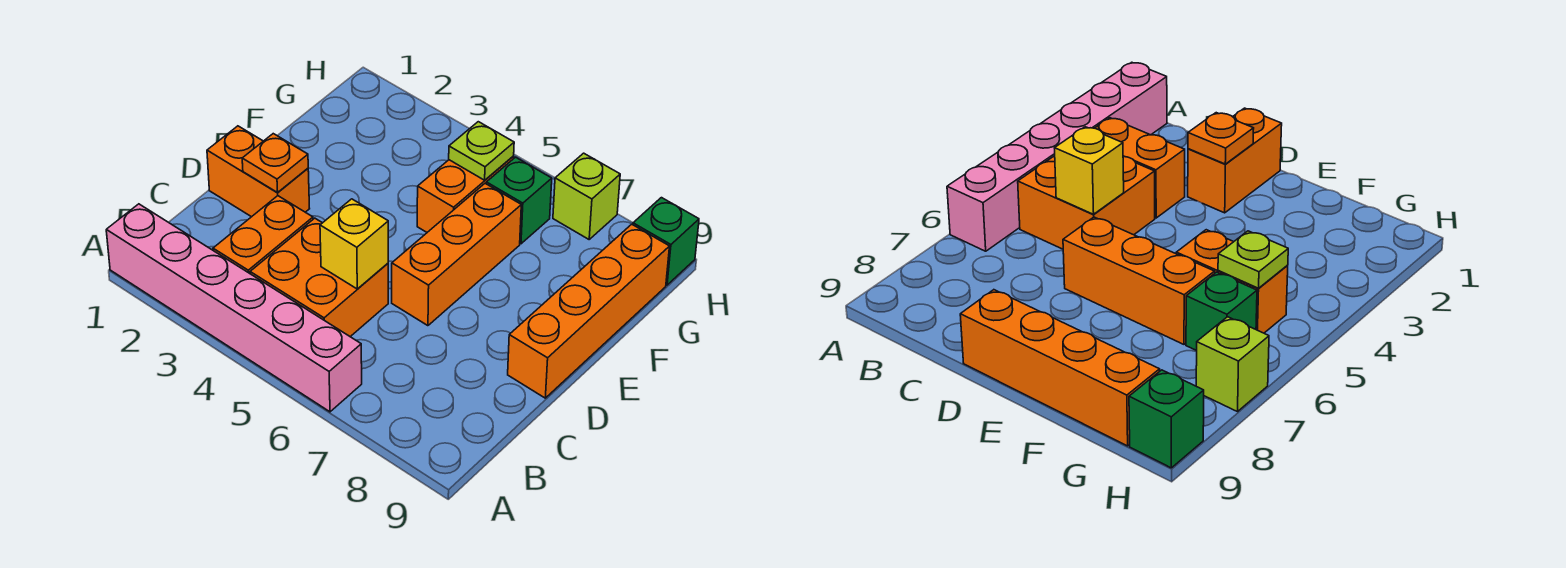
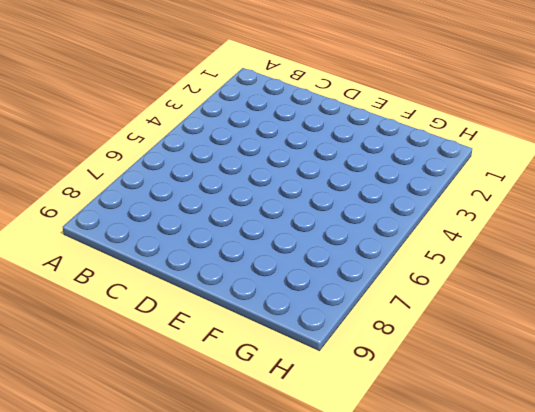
none -> pink 1x6 brick [106,204,362,412]
none -> orange 1x2 brick [213,196,313,273]
none -> orange 2x2 brick [250,218,388,337]

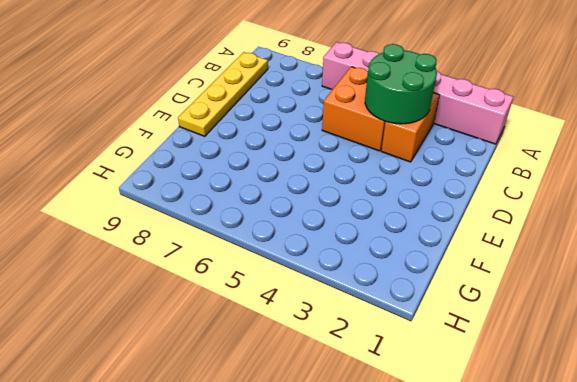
green 2x2 round brick [365,44,437,124] -> none
yellow 1x4 plate [178,52,268,136] -> orange 1x4 brick [508,224,670,398]
none -> orange 1x2 brick [207,126,310,217]
none -> orange 1x3 brick [392,184,521,326]
none -> orange 1x2 brick [417,156,514,232]

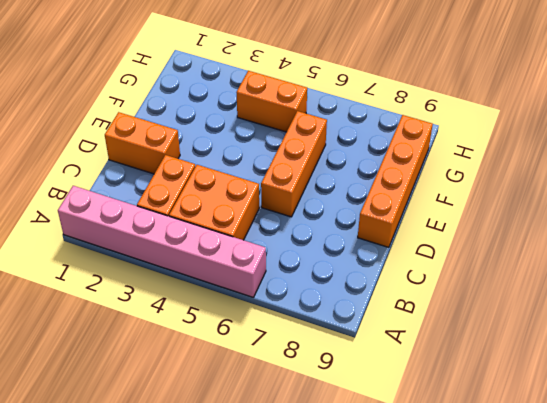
orange 1x2 brick [236,71,307,132] -> orange 1x2 brick turned to [417,156,514,232]
none -> green 1x1 brick [486,157,552,244]
none -> lime 1x1 brick [553,153,620,239]
none -> green 1x1 brick [633,198,699,285]

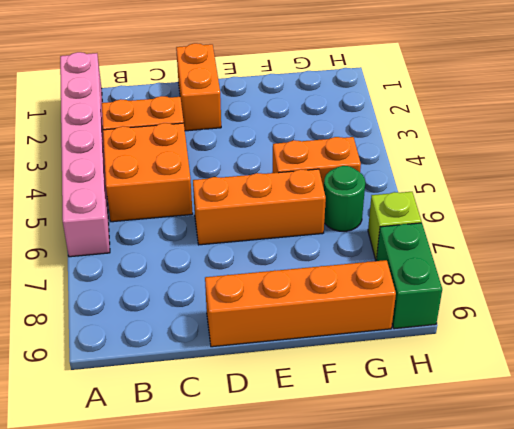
green 1x1 round brick [324,166,365,231] -> green 1x1 brick [486,157,552,244]
green 1x2 brick [376,223,442,329] -> green 1x1 brick [633,198,699,285]
none -> yellow 1x1 brick [320,199,388,289]
none -> orange 1x1 plate [242,134,308,193]
none -> lime 1x1 plate [449,122,514,180]

